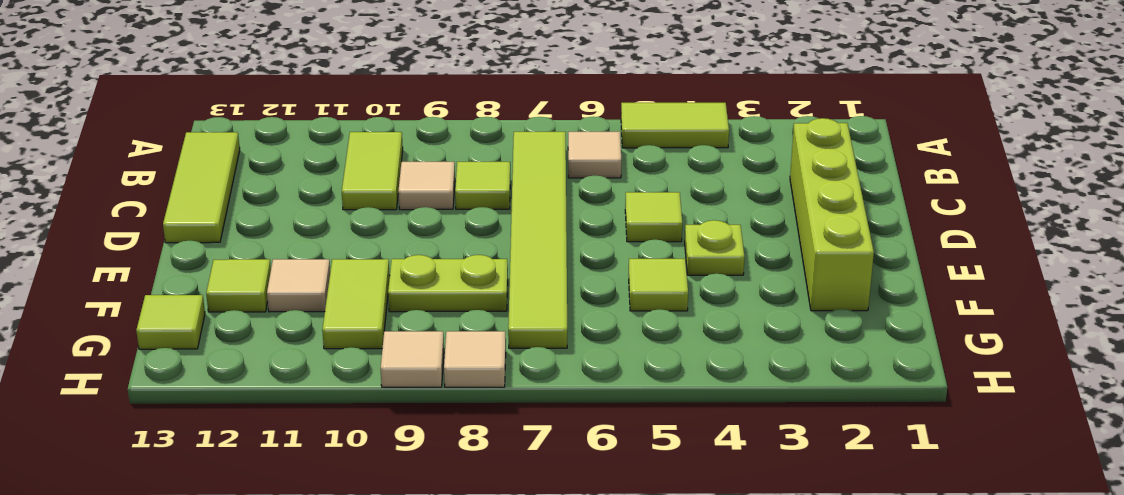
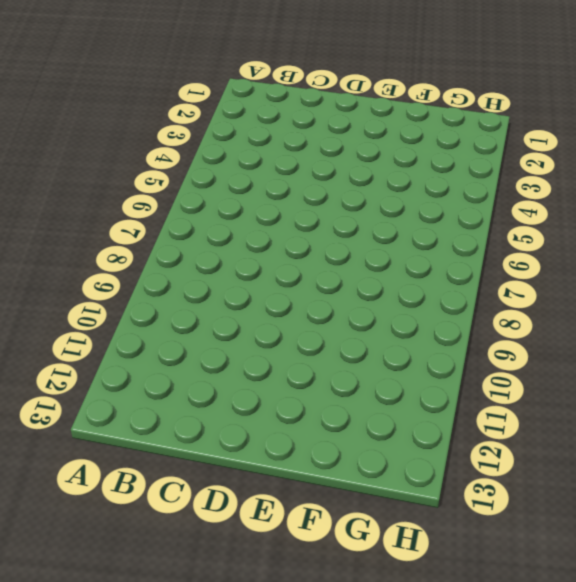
none -> lime 1x2 tile [621,103,729,148]
none -> tan 1x1 tile [568,131,621,178]
none -> lime 1x6 tile [508,132,567,348]

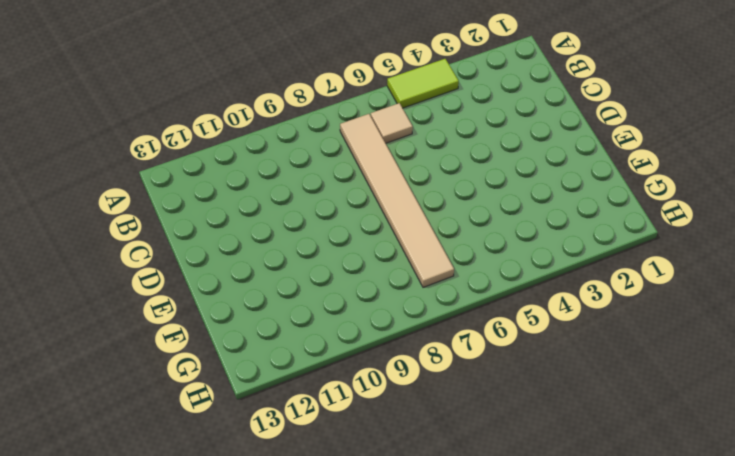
tan 1x6 tile [340,114,454,287] -> lime 1x6 tile [508,132,567,348]
none -> lime 1x2 tile [342,132,403,210]
none -> lime 1x3 tile [163,132,240,243]
none -> lime 1x4 brick [790,118,874,311]

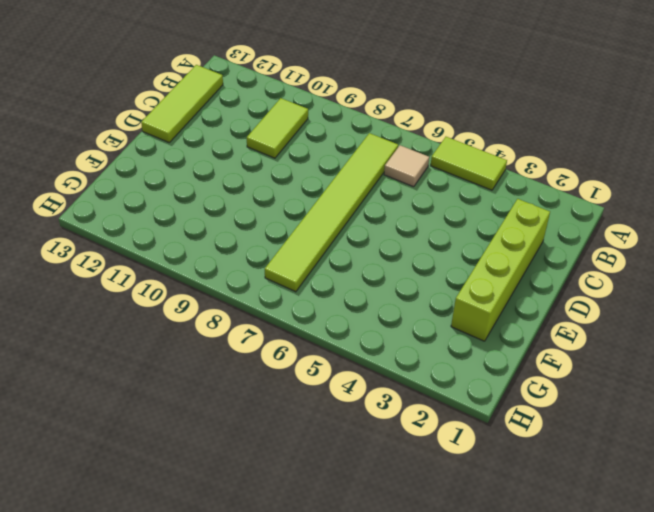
none -> lime 1x1 tile [455,162,510,209]
none -> tan 1x1 tile [398,162,455,210]
none -> lime 1x1 tile [625,192,682,242]

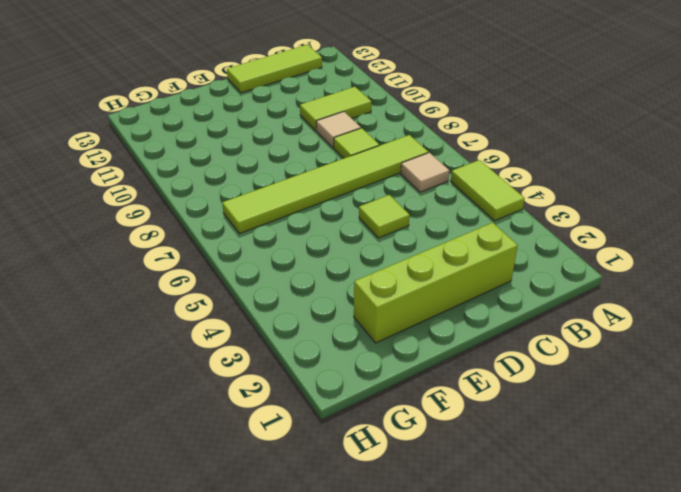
none -> lime 1x1 plate [685,220,744,275]
none -> lime 1x1 tile [629,259,688,311]
none -> lime 1x2 plate [388,255,508,312]

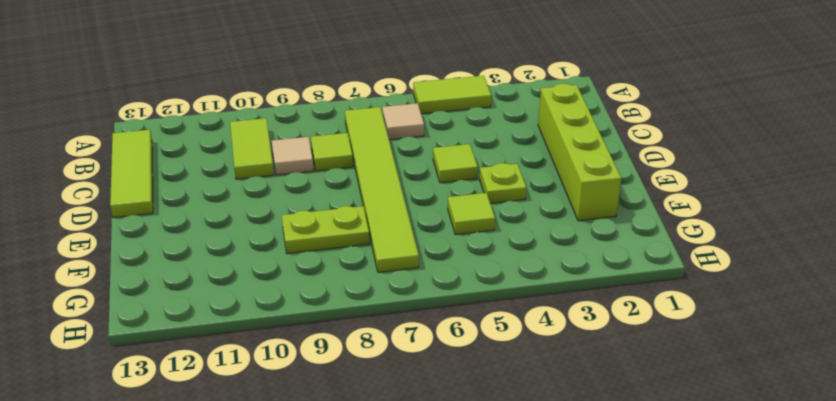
none -> lime 1x2 tile [322,259,390,349]
none -> tan 1x1 tile [267,259,330,312]
none -> lime 1x1 tile [206,259,271,312]

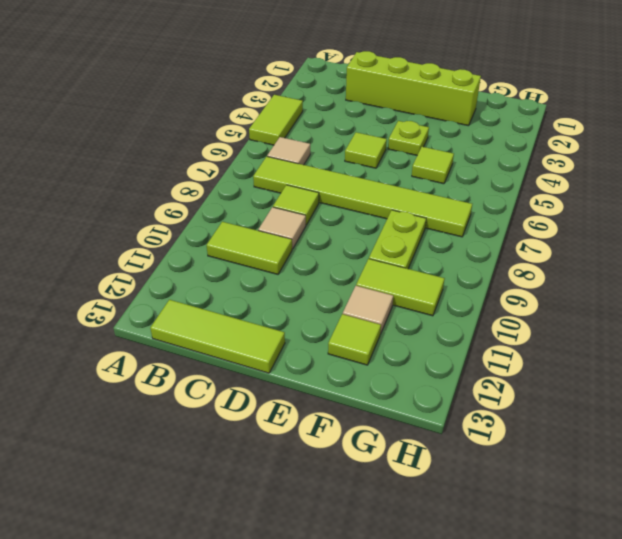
none -> lime 1x1 tile [136,295,205,349]
none -> tan 1x1 tile [444,331,506,387]
none -> tan 1x1 tile [380,331,444,387]

